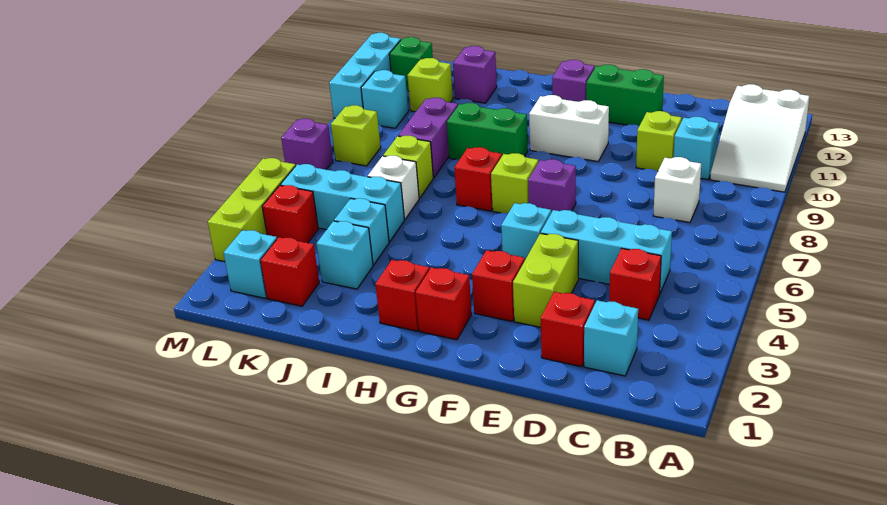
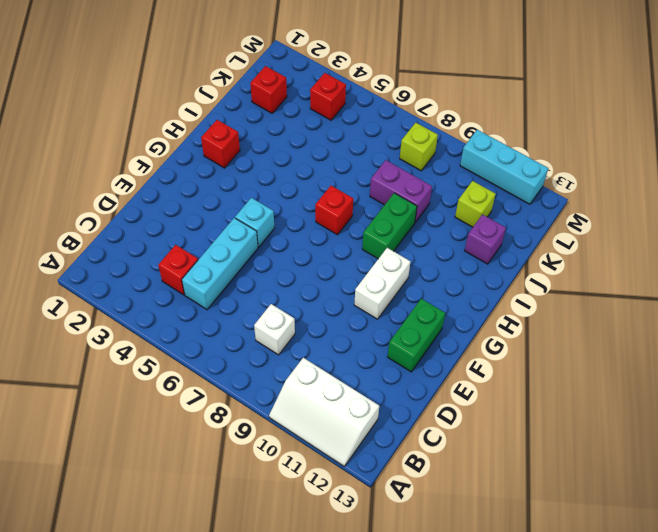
white 2x3 slope [269,358,379,466] -> white 2x3 slope turned to [710,84,809,192]
none -> cyan 1x1 brick [584,300,638,376]
none -> cyan 1x1 brick [674,117,719,180]
none -> red 1x1 brick [541,292,595,367]
none -> lime 1x1 brick [636,111,682,171]

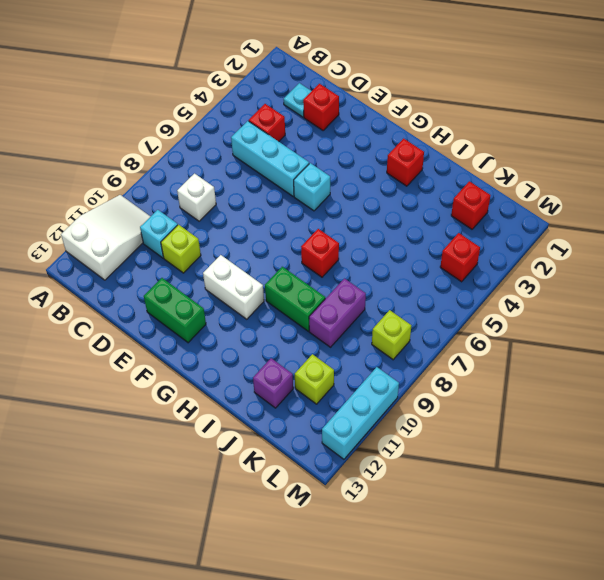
cyan 1x1 plate [284,83,311,117] -> cyan 1x1 brick [584,300,638,376]
none -> lime 1x2 brick [513,233,578,327]
none -> red 1x1 brick [472,250,525,321]
none -> purple 1x1 brick [528,159,576,213]
none -> red 1x1 brick [415,267,472,340]

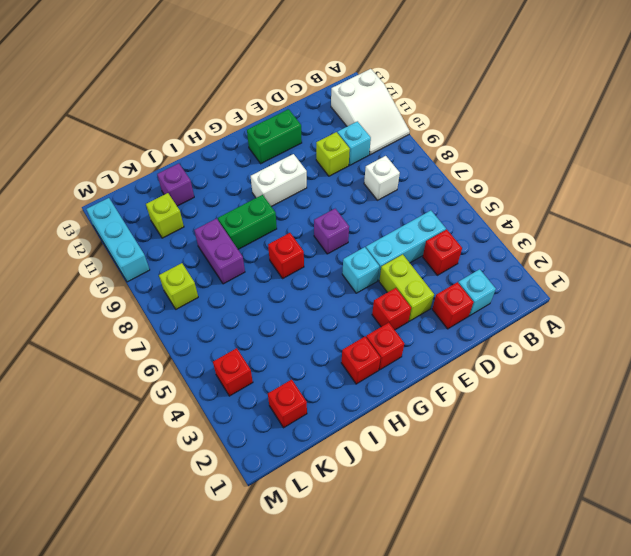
none -> lime 1x1 brick [491,153,538,213]
none -> purple 1x1 brick [552,60,595,102]
none -> cyan 1x1 brick [316,221,373,289]
none -> cyan 1x1 brick [334,198,389,265]

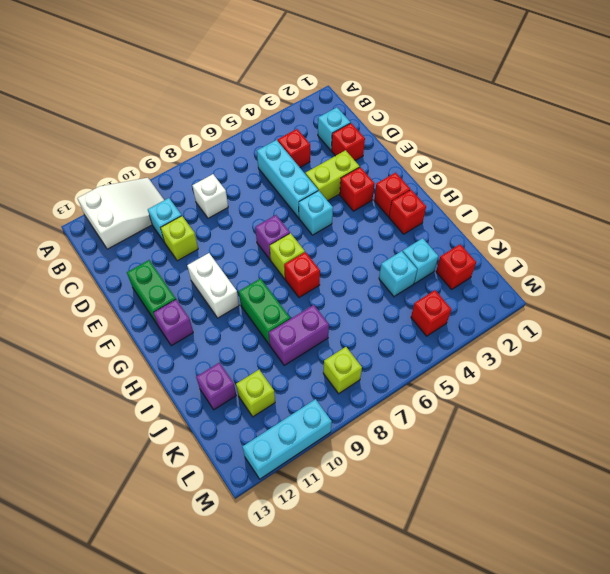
none -> cyan 1x3 brick [280,164,404,242]
none -> white 1x1 brick [368,156,419,220]
none -> lime 1x1 brick [383,136,433,198]
none -> cyan 1x1 brick [224,230,277,298]

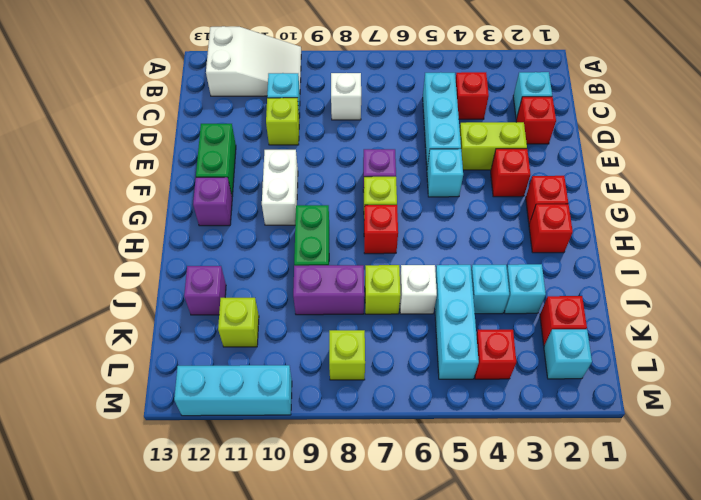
none -> cyan 1x1 brick [361,70,408,128]
none -> green 1x1 brick [389,37,433,91]
none -> lime 1x3 brick [208,158,296,262]
none -> purple 1x1 brick [281,119,333,169]

